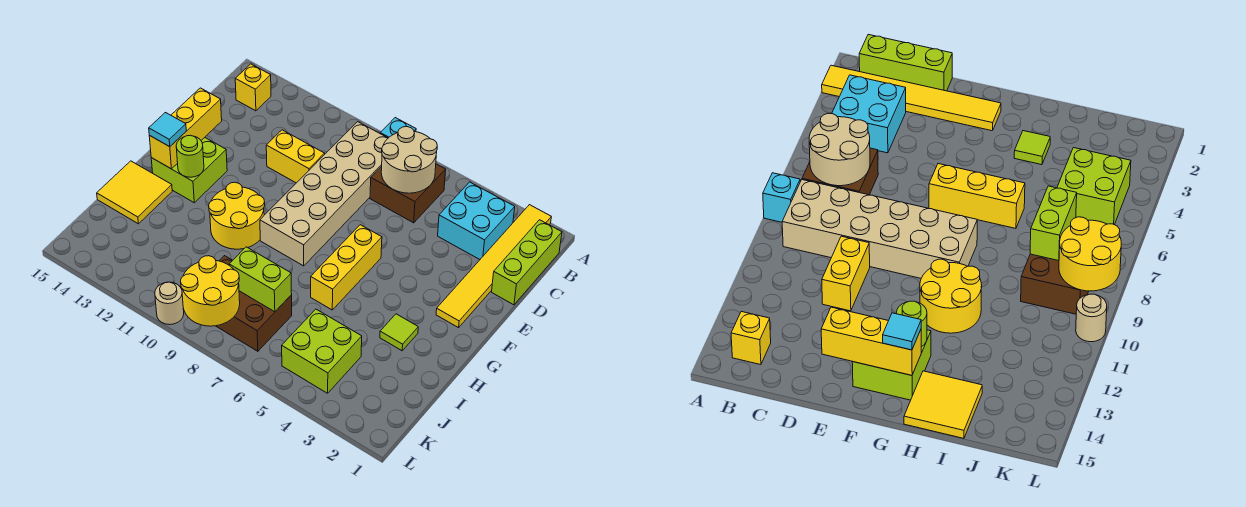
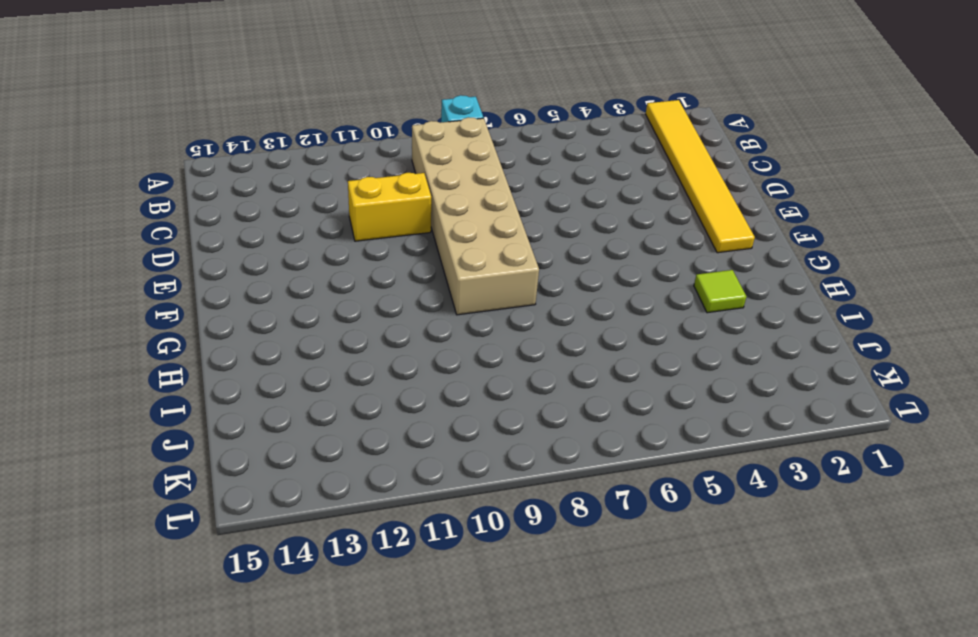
none -> lime 1x3 brick [492,220,562,305]
none -> cyan 2x2 brick [438,182,515,259]
none -> brown 2x2 brick [370,164,446,223]

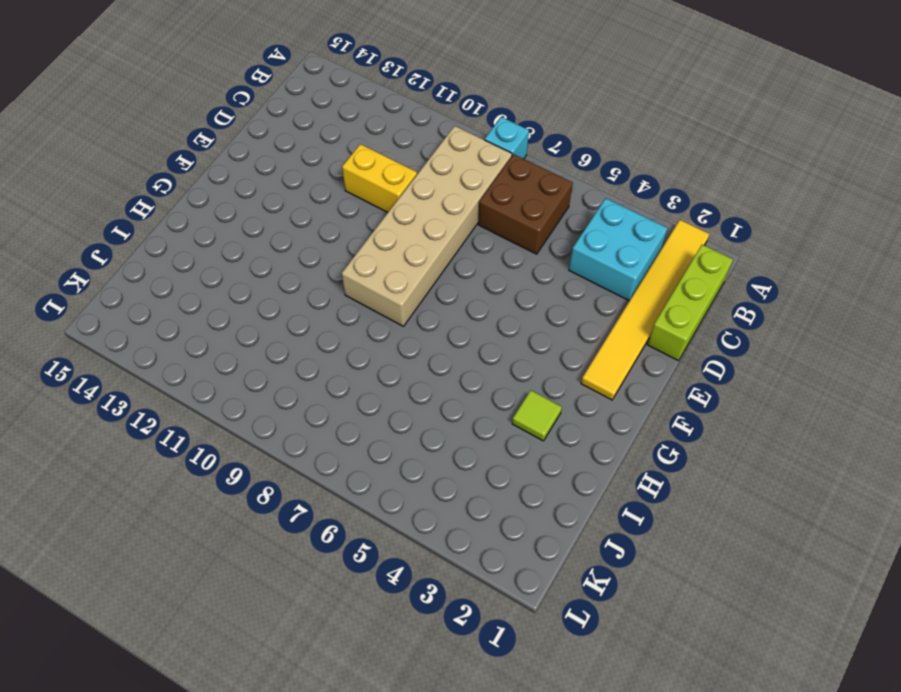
none -> yellow 1x1 brick [235,64,271,111]
none -> yellow 1x3 brick [311,225,382,310]
none -> lime 2x2 brick [151,138,227,203]

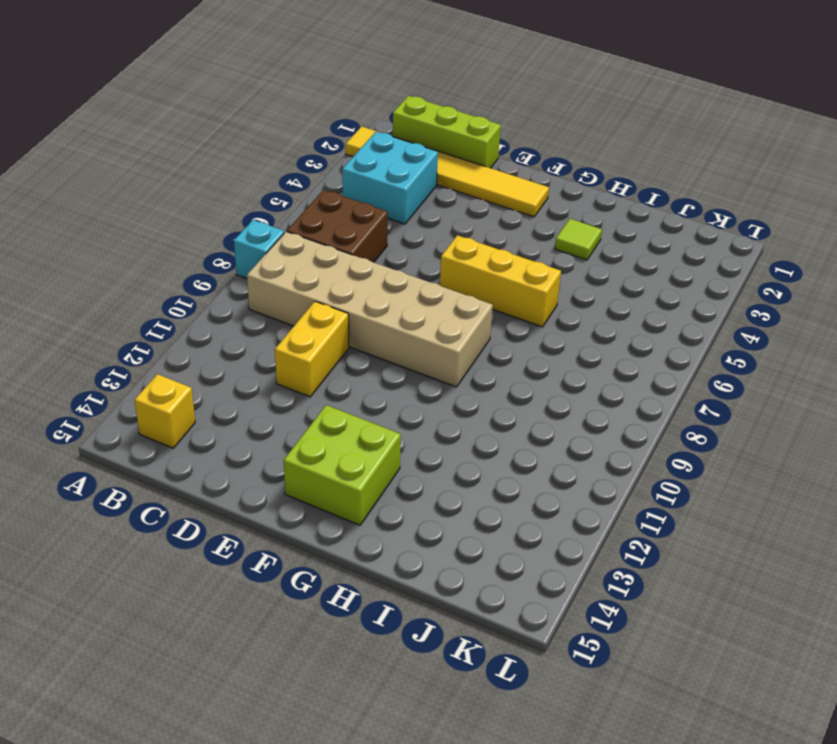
none -> yellow 2x2 round brick [209,182,265,249]
none -> yellow 2x2 tile [97,161,172,224]
none -> lime 2x2 brick [282,309,362,393]

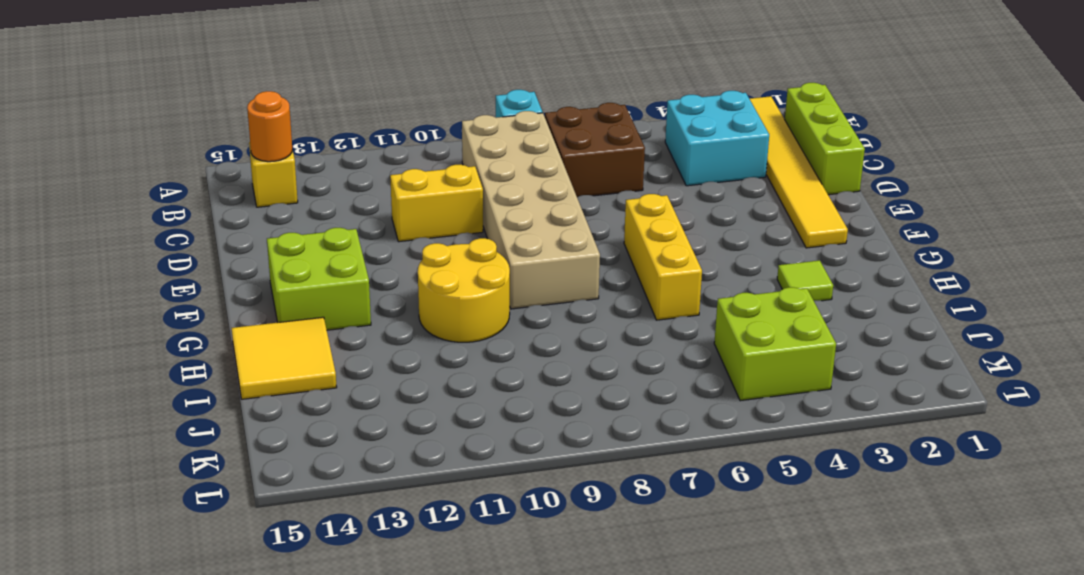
orange 1x1 round brick [247,91,292,162] -> none
none -> brown 2x3 brick [216,256,292,351]
none -> tan 1x1 round brick [155,282,184,325]
none -> tan 2x2 round brick [381,127,437,193]

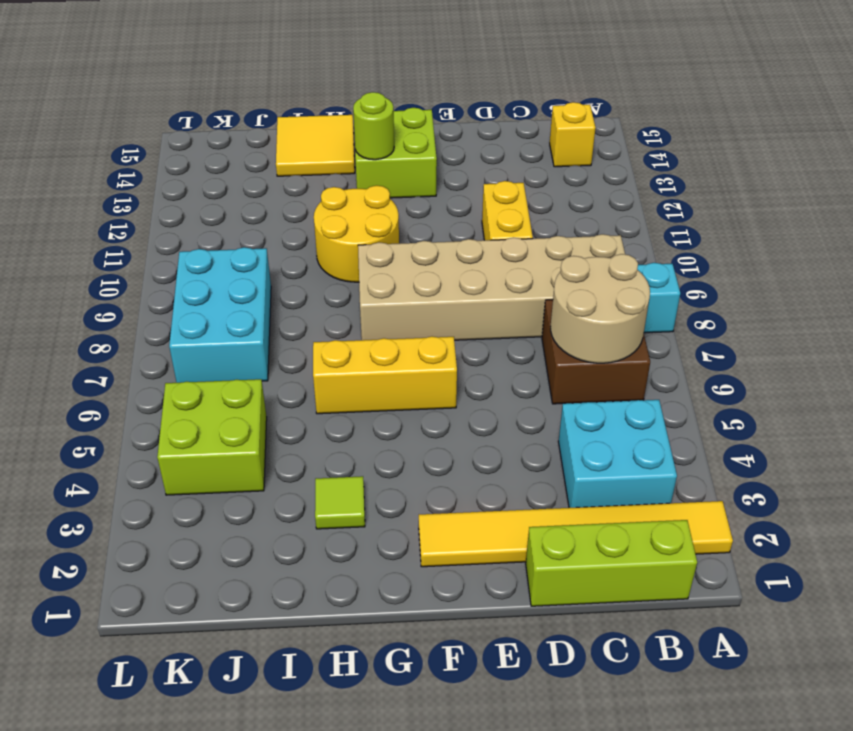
cyan 2x3 brick [169,247,271,383] -> brown 2x3 brick [216,256,292,351]
none -> tan 1x1 round brick [155,282,184,325]
none -> yellow 1x3 brick [149,88,222,169]
none -> lime 1x2 brick [229,247,292,312]

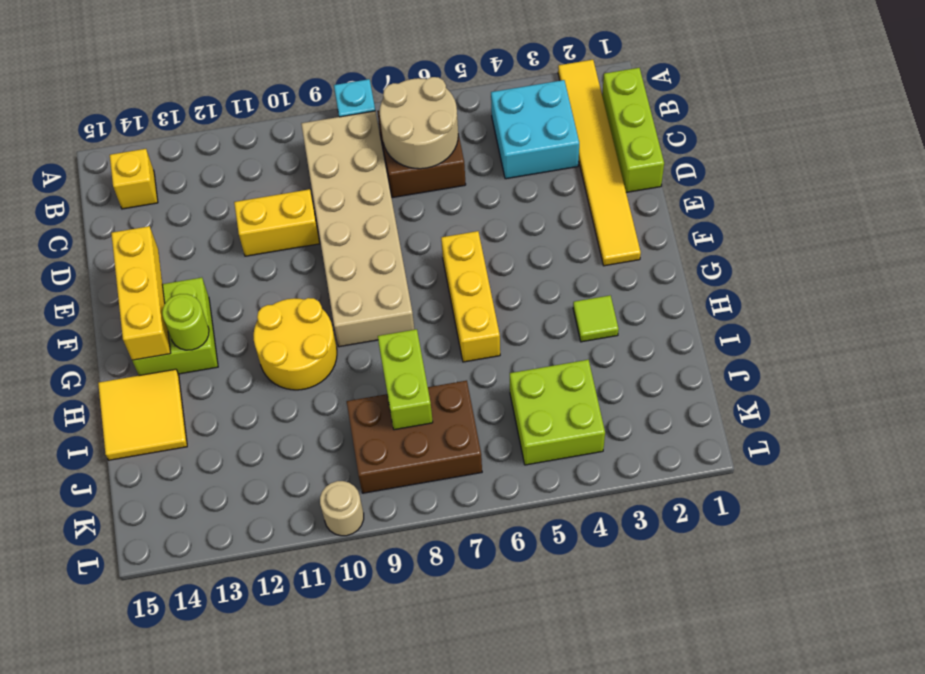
lime 1x2 brick [378,329,433,430] -> lime 1x2 brick turned to [229,247,292,312]
none -> yellow 2x2 round brick [181,256,240,326]
none -> cyan 1x1 tile [149,113,186,147]

